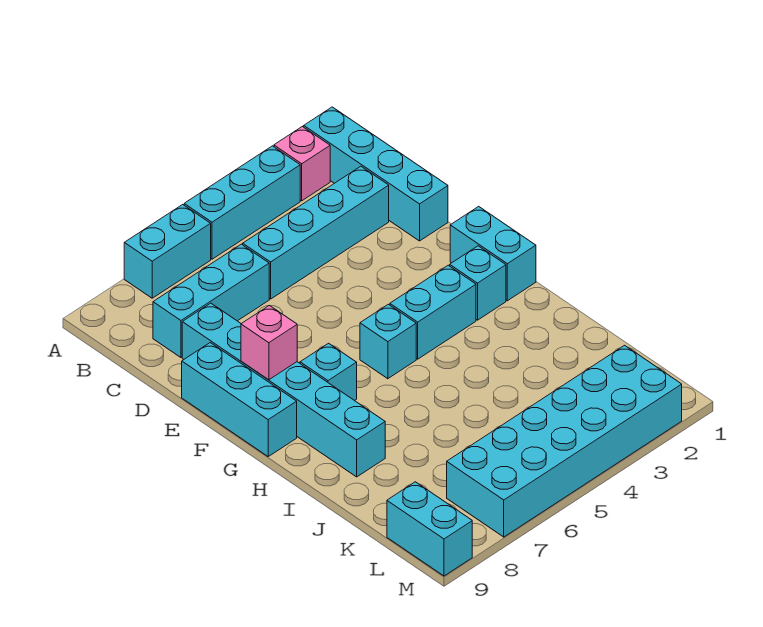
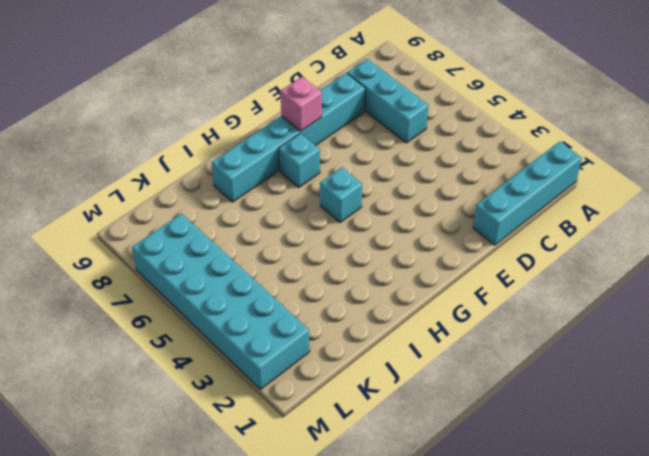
none -> pink 1x1 brick [274,126,330,201]
none -> cyan 1x3 brick [184,146,300,259]
none -> cyan 1x2 brick [124,205,211,298]

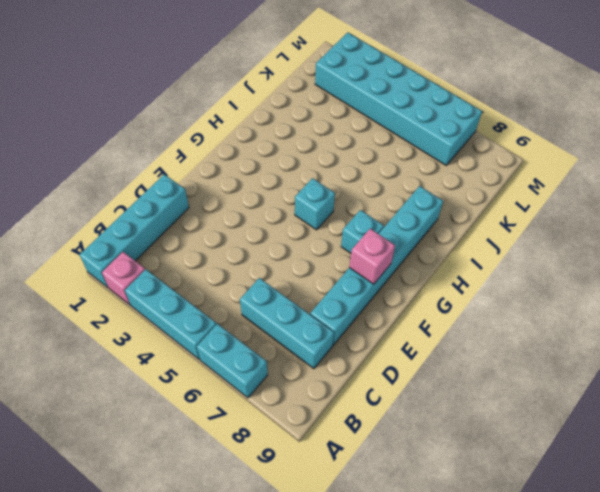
none -> cyan 1x4 brick [243,166,389,299]
none -> cyan 1x3 brick [182,343,297,456]
none -> cyan 1x2 brick [450,206,536,301]

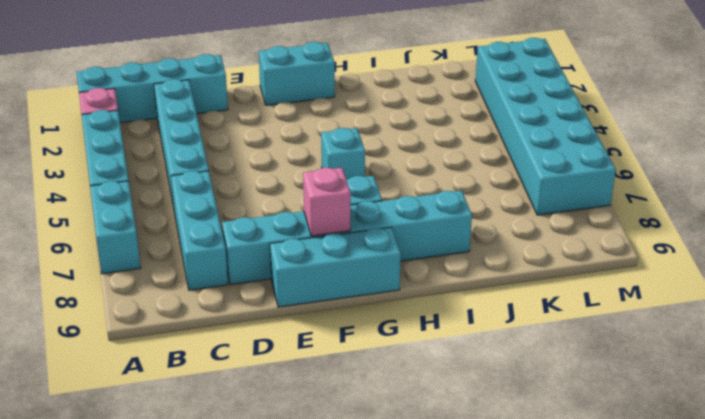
none -> cyan 1x1 brick [450,246,506,320]
none -> cyan 1x2 brick [390,265,476,359]
none -> cyan 1x2 brick [387,482,472,576]

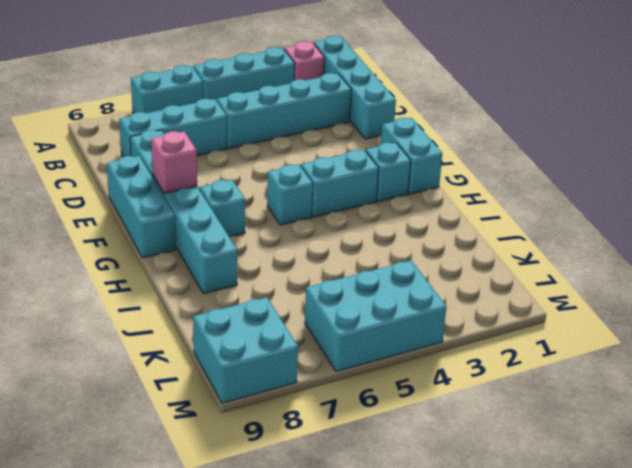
cyan 2x3 brick [305,261,446,372] -> cyan 2x6 brick [447,345,682,537]
cyan 2x2 brick [193,297,298,403] -> cyan 1x2 brick [387,482,472,576]

